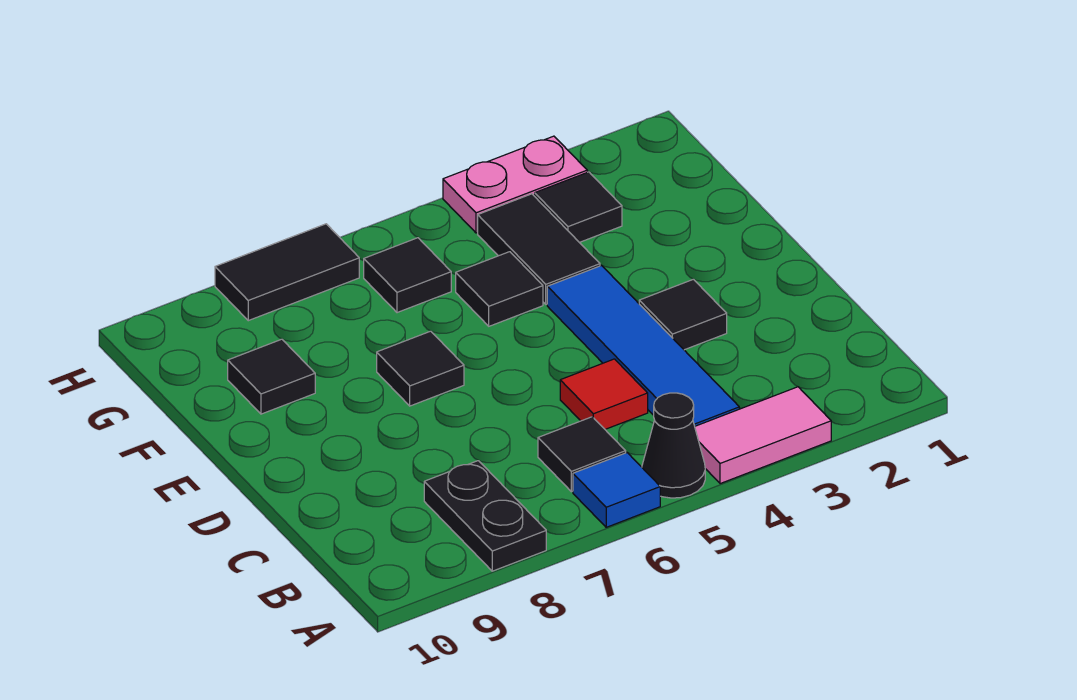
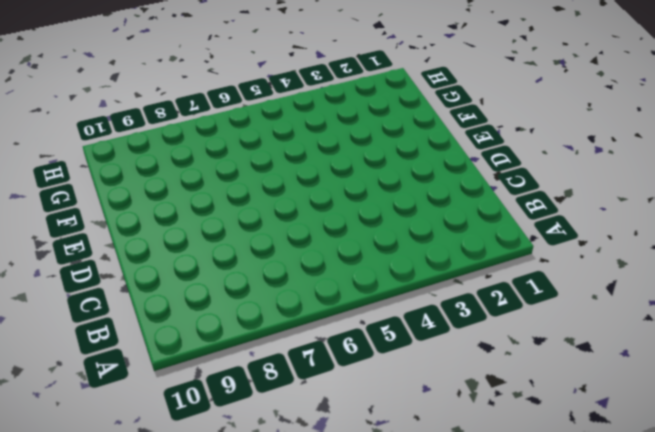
none -> pink 1x2 tile [695,387,831,484]
none -> black 1x1 cone [642,393,705,498]
none -> blue 1x1 tile [573,453,660,527]

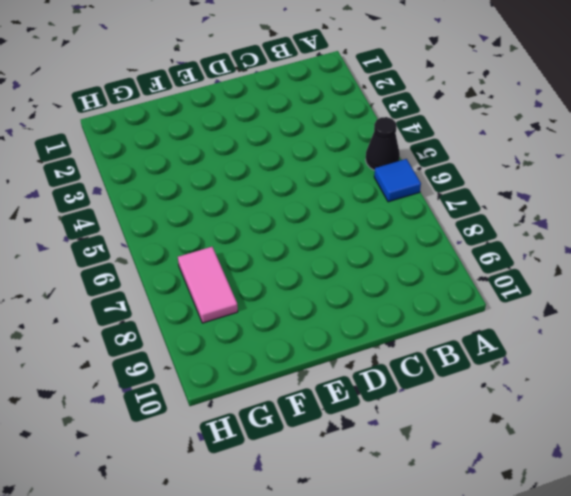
pink 1x2 tile [178,247,238,323] -> pink 1x2 tile moved to [695,387,831,484]
none -> black 1x2 plate [424,461,546,571]
none -> blue 1x4 tile [547,265,739,426]
none -> black 1x1 tile [538,417,626,492]

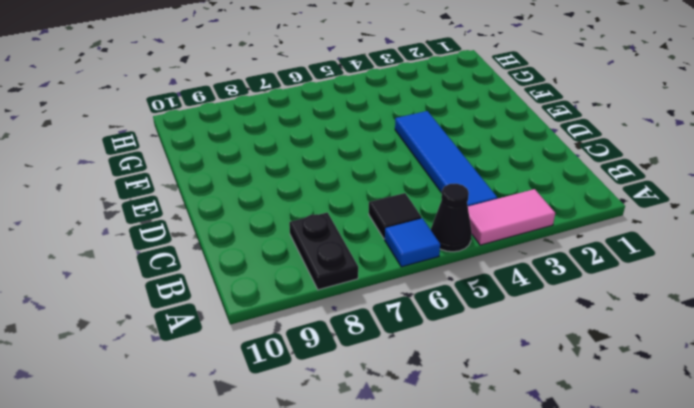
none -> red 1x1 tile [560,359,648,429]
none -> black 1x1 tile [639,279,727,350]
none -> black 1x1 tile [377,331,464,406]

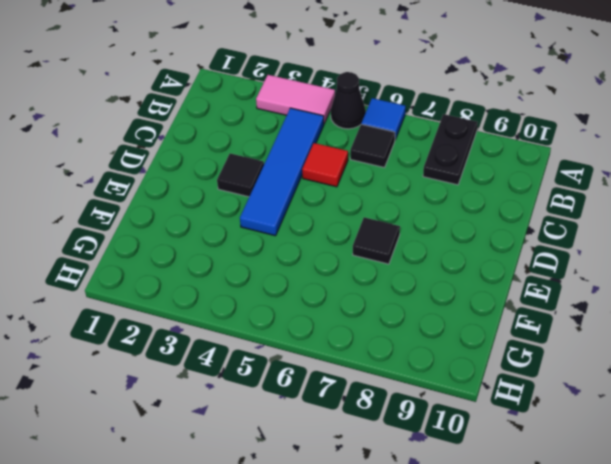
none -> black 1x2 tile [478,194,600,304]
none -> black 1x1 tile [456,252,543,326]
none -> black 1x1 tile [228,339,315,414]

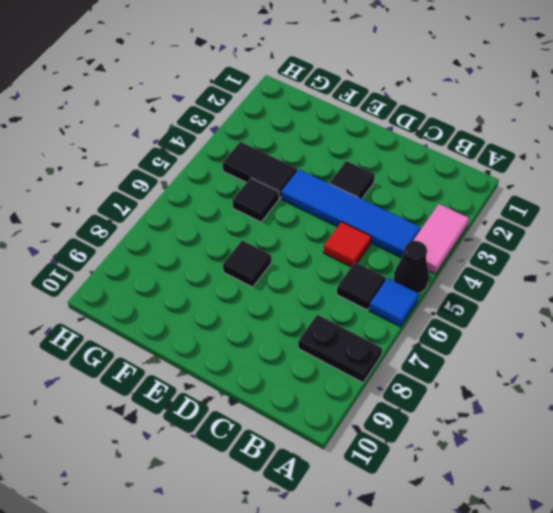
none -> black 1x1 tile [228,339,315,414]
none -> black 1x1 tile [535,172,622,242]
none -> black 1x1 tile [364,238,451,313]

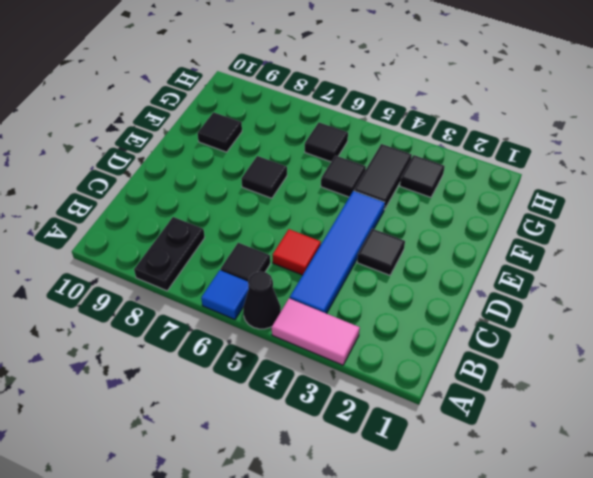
none -> pink 1x2 plate [443,136,587,233]
none -> black 1x2 tile [215,224,359,321]

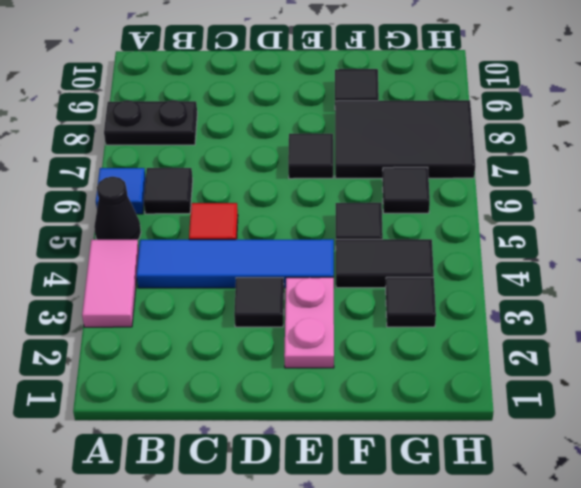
pink 1x2 plate [284,277,334,368] -> pink 1x2 plate moved to [443,136,587,233]
black 2x3 tile [335,100,475,178] -> black 1x2 tile [215,224,359,321]

